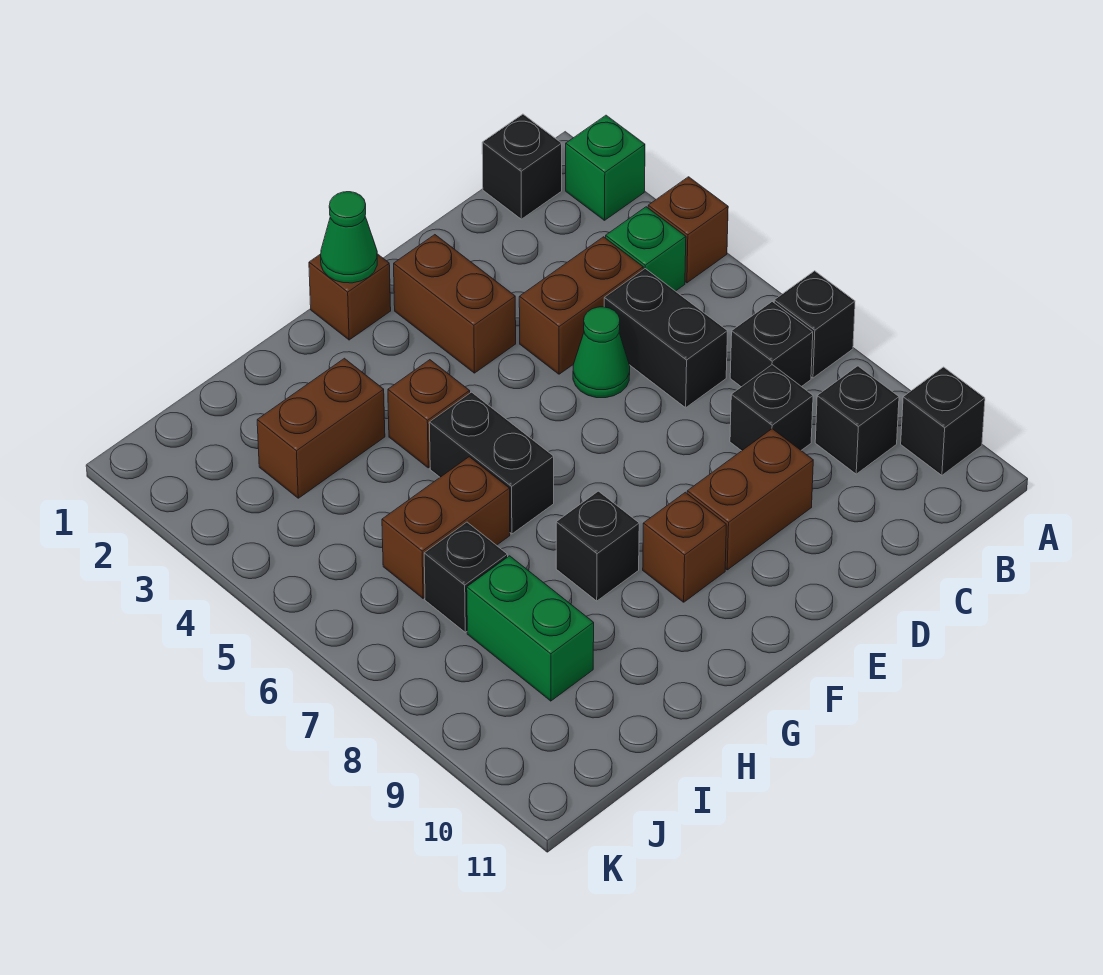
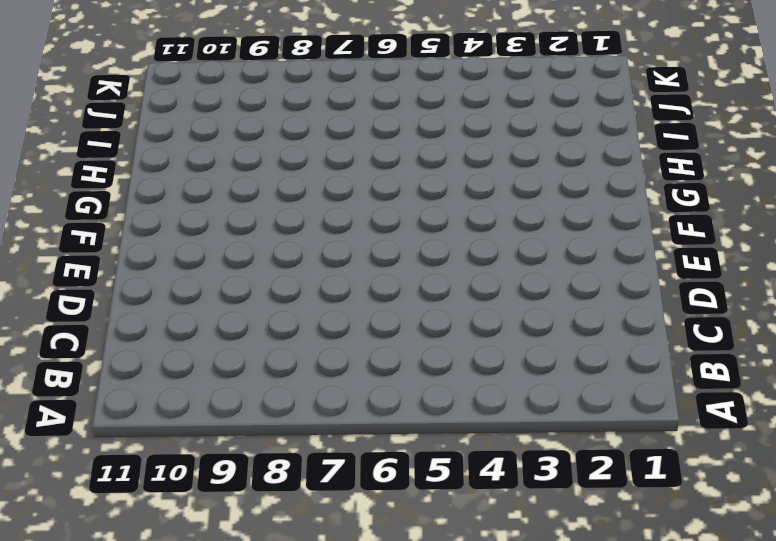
none -> green 1x1 brick [566,115,645,220]
none -> brown 1x1 brick [648,177,728,283]
none -> black 1x1 brick [774,271,855,378]

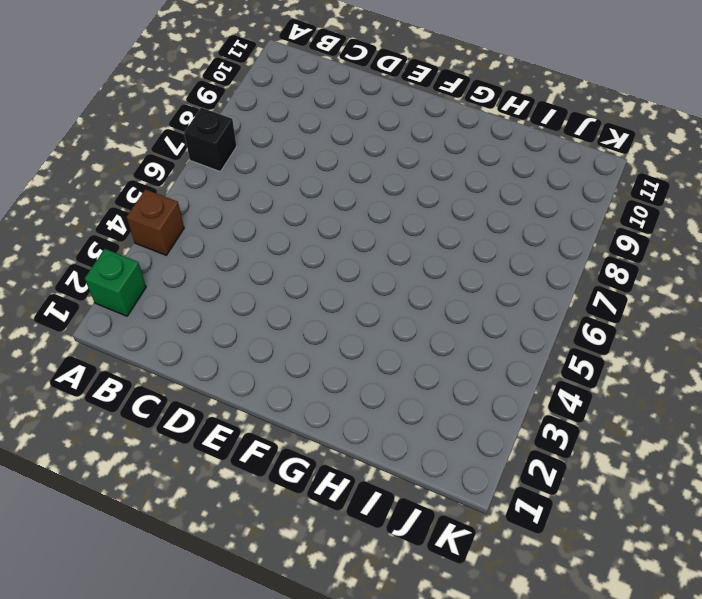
none -> black 1x1 brick [901,367,985,475]
none -> black 1x1 brick [482,114,562,219]
none -> green 1x1 brick [606,207,686,291]

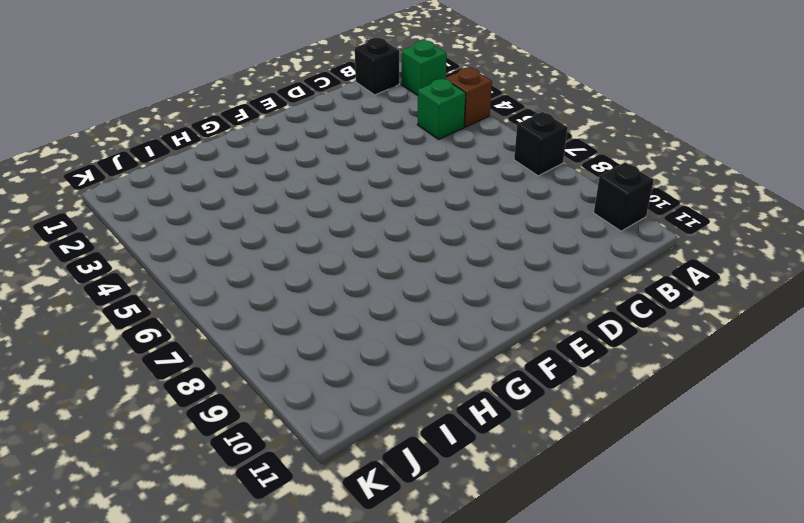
none -> black 1x1 brick [730,302,813,387]
none -> black 1x1 brick [815,366,899,474]
none -> brown 1x2 brick [519,237,643,374]

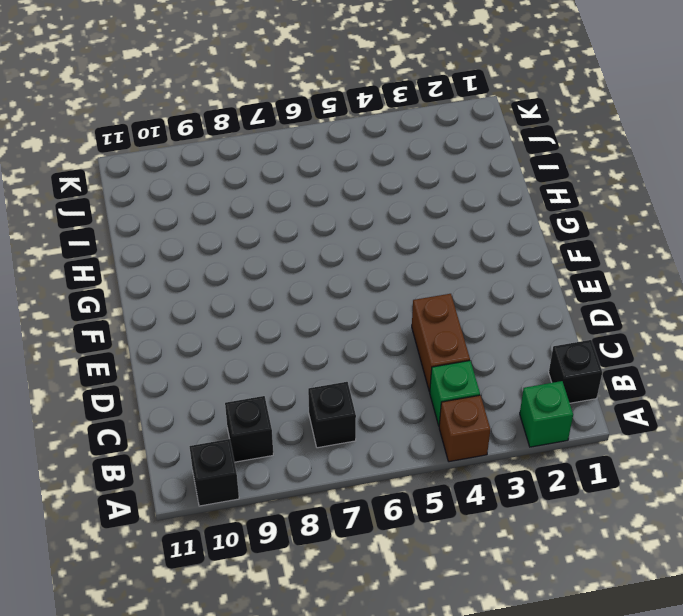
none -> black 1x1 brick [774,271,855,378]
none -> black 1x2 brick [604,269,728,408]
none -> black 1x1 brick [730,365,813,451]

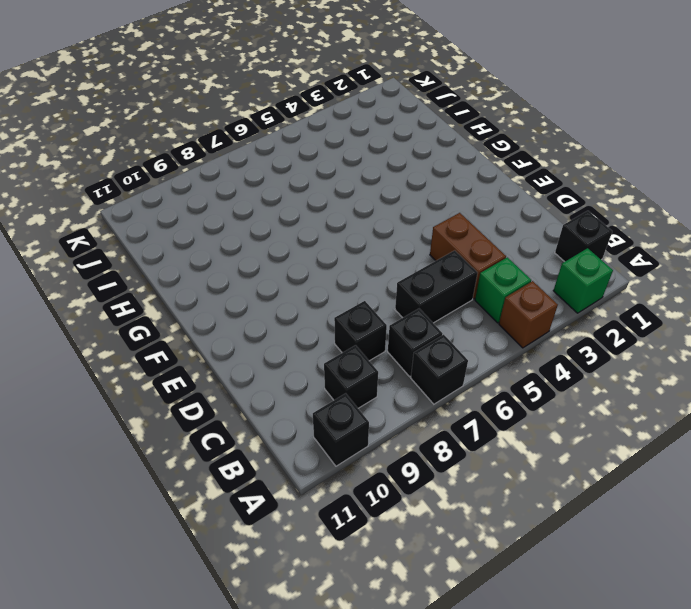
none -> green 1x1 cone [573,307,630,398]
none -> brown 1x2 brick [687,429,813,570]
none -> brown 1x2 brick [394,235,516,373]

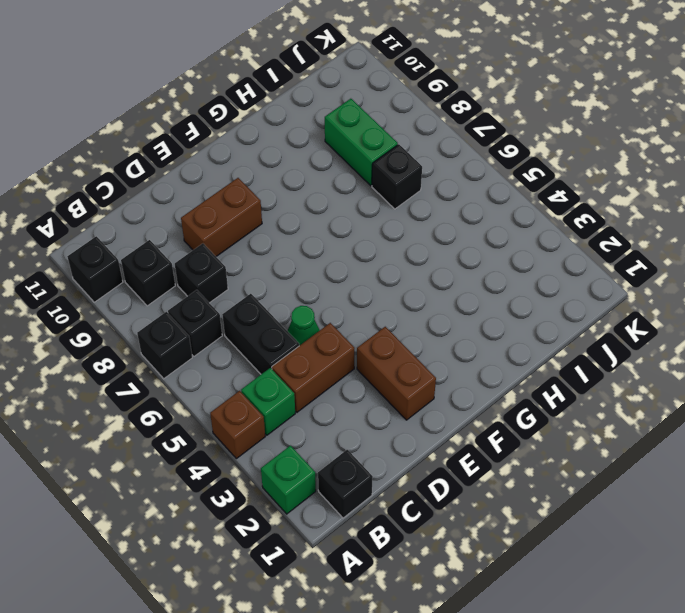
none -> brown 1x1 brick [309,254,391,340]
none -> brown 1x1 brick [643,492,726,602]
none -> brown 1x1 brick [388,360,470,468]

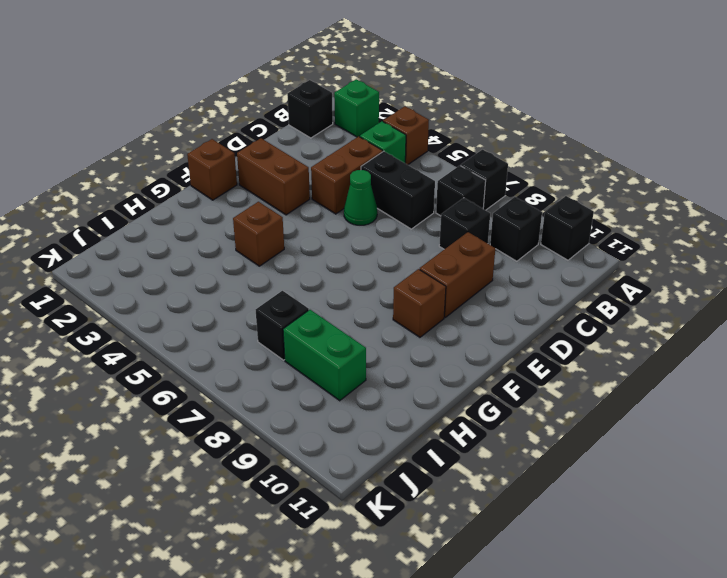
none -> black 1x2 brick [429,392,554,534]
none -> black 1x1 brick [556,491,639,601]
none -> brown 1x2 brick [257,358,385,498]

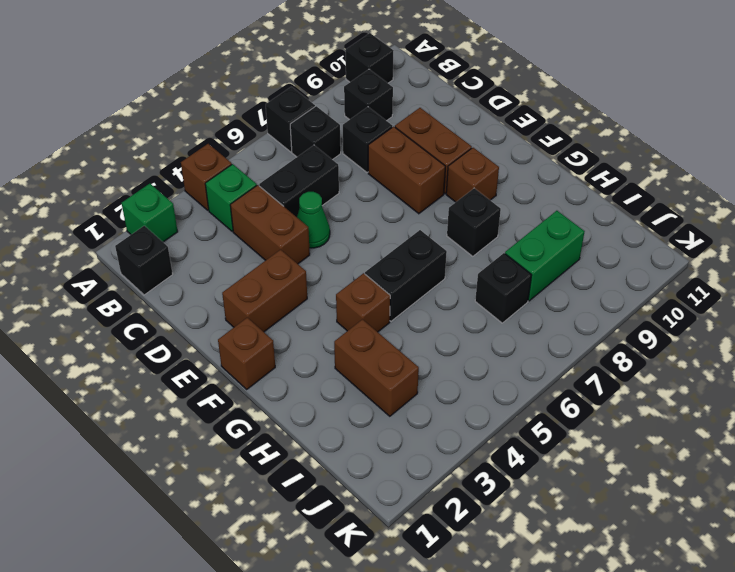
brown 1x2 brick [368,127,446,214] -> brown 1x2 brick moved to [382,457,510,598]
none -> green 1x1 cone [321,192,377,283]

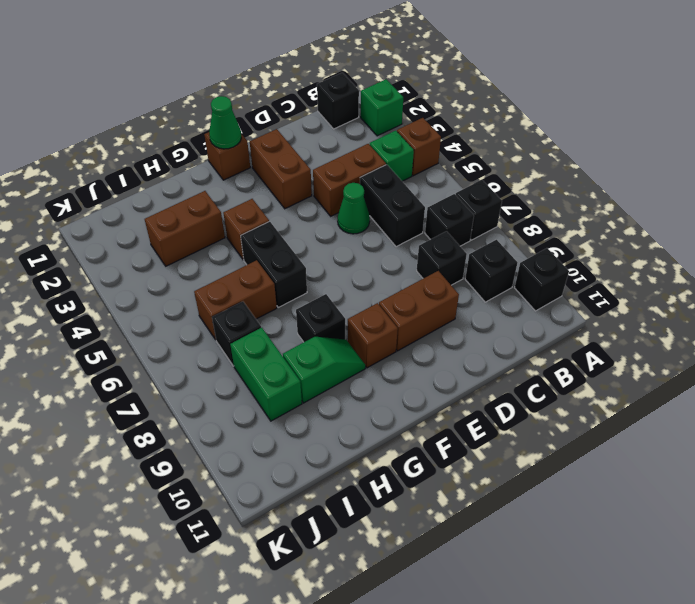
green 1x2 slope [283,337,365,403] -> none

